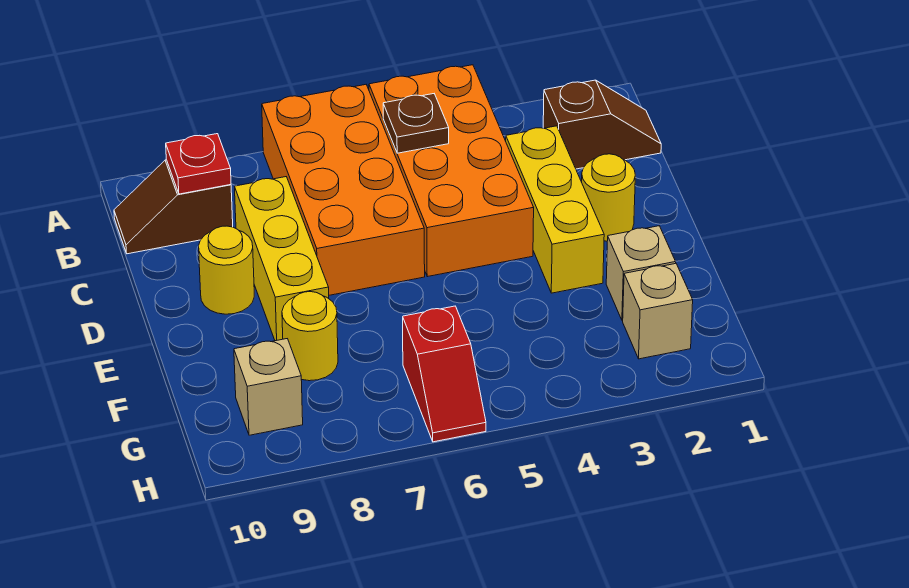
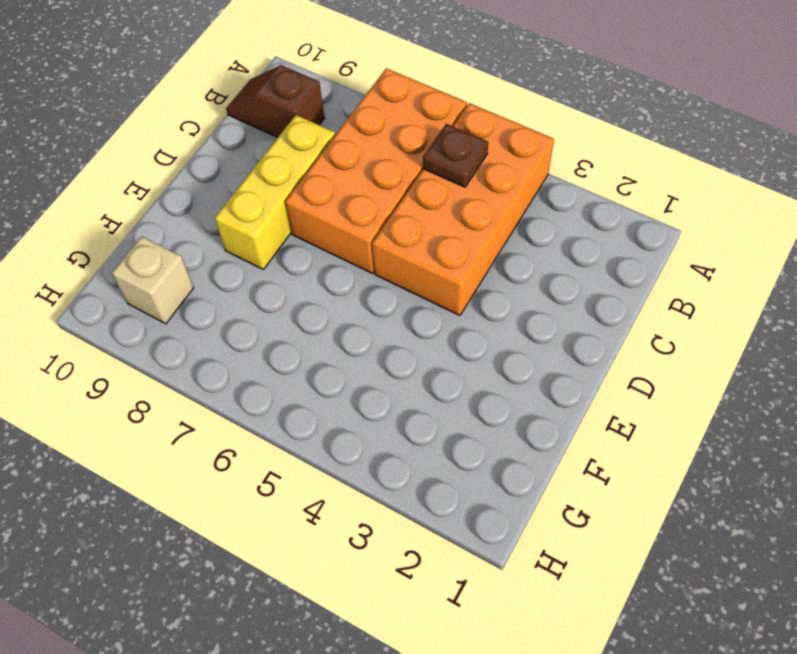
none -> brown 1x2 slope [543,80,661,169]
none -> yellow 1x3 brick [506,126,604,293]
none -> yellow 1x1 round brick [582,154,635,241]

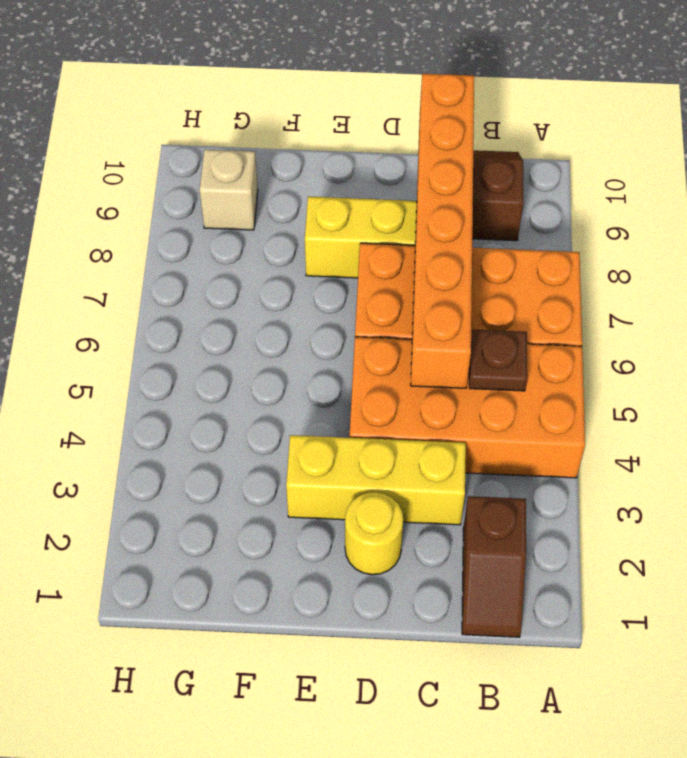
orange 1x6 brick [411,74,474,388] -> none
none -> yellow 1x1 round brick [199,226,254,314]
none -> tan 1x1 brick [606,226,676,321]
none -> yellow 1x1 round brick [282,292,338,381]

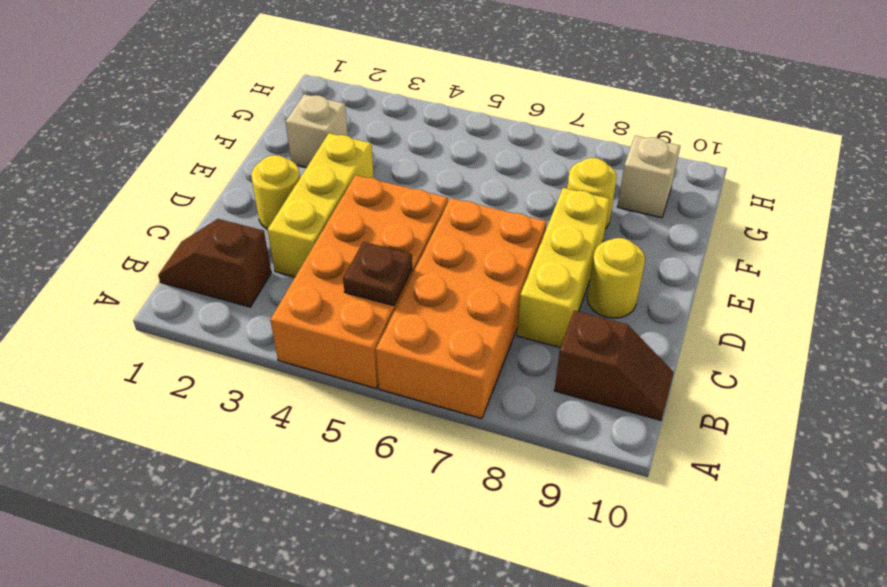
none -> tan 1x1 brick [623,264,693,359]
none -> red 1x2 slope [403,306,486,442]
none -> red 1x1 plate [166,134,231,194]

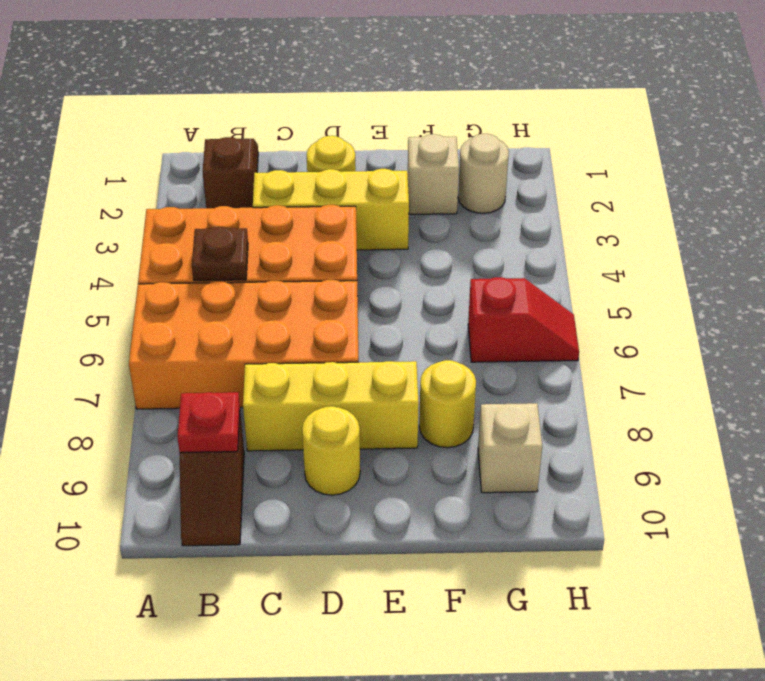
tan 1x1 round brick [458,134,509,213] -> tan 1x1 brick [623,264,693,359]

